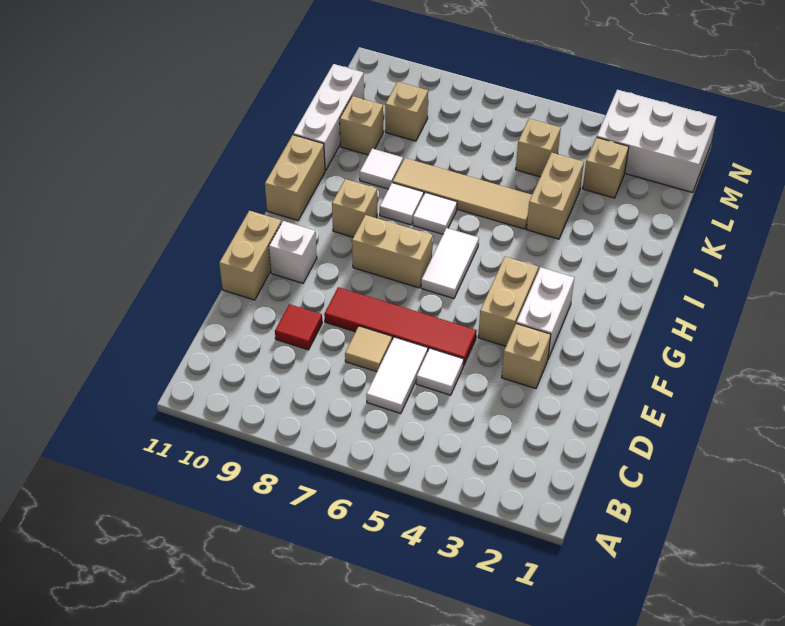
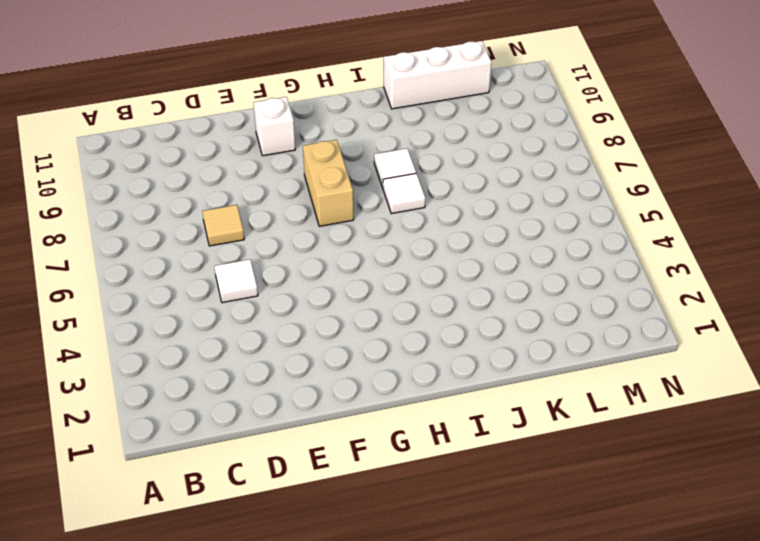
none -> white 1x2 tile [366,337,428,414]
none -> red 1x1 tile [275,304,322,350]
none -> tan 1x1 brick [502,324,551,389]

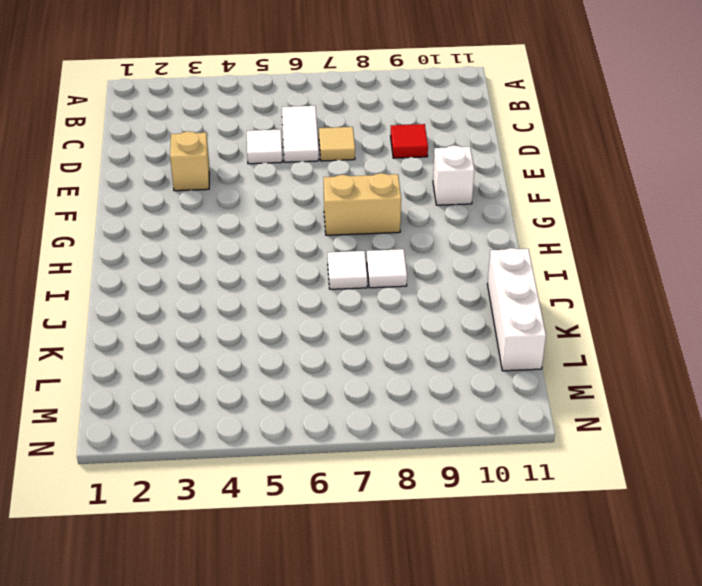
none -> red 1x4 tile [324,287,477,366]
none -> tan 1x2 brick [219,211,281,300]
none -> white 1x2 brick [516,267,574,359]

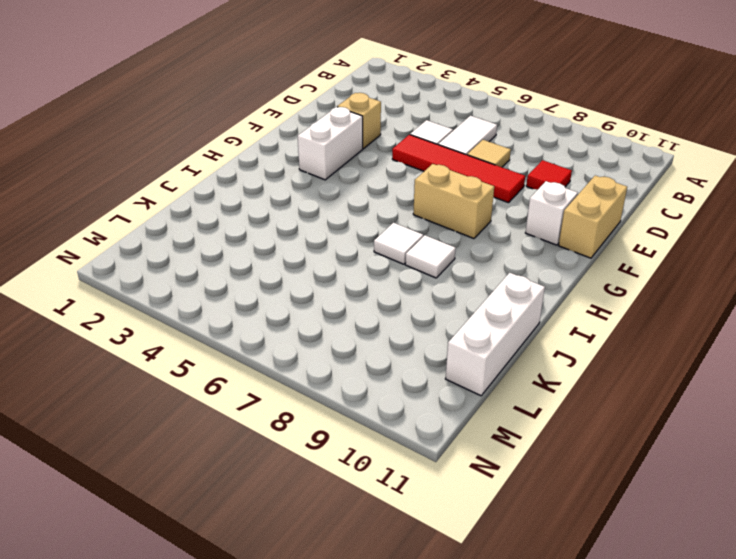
none -> tan 1x2 brick [478,257,538,346]
none -> white 1x2 tile [421,228,479,298]
none -> tan 1x1 brick [332,179,377,237]

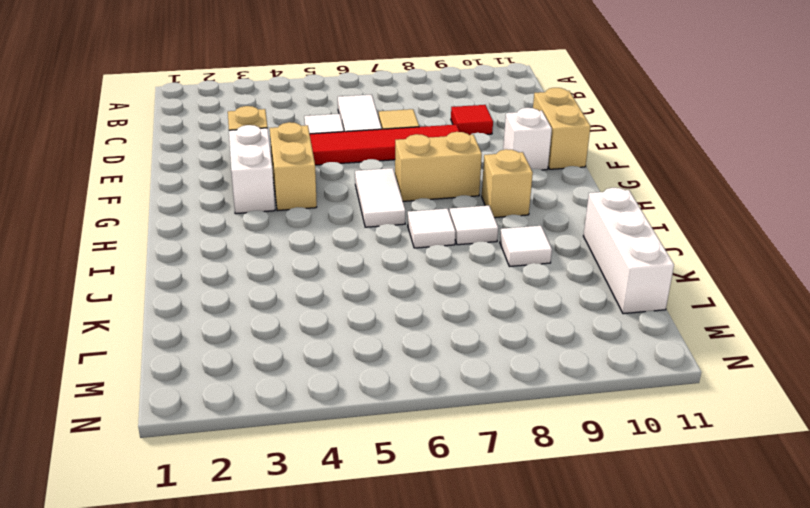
none -> tan 1x2 brick [265,135,325,221]
none -> tan 1x2 brick [527,153,584,239]
none -> tan 1x4 tile [393,158,532,229]

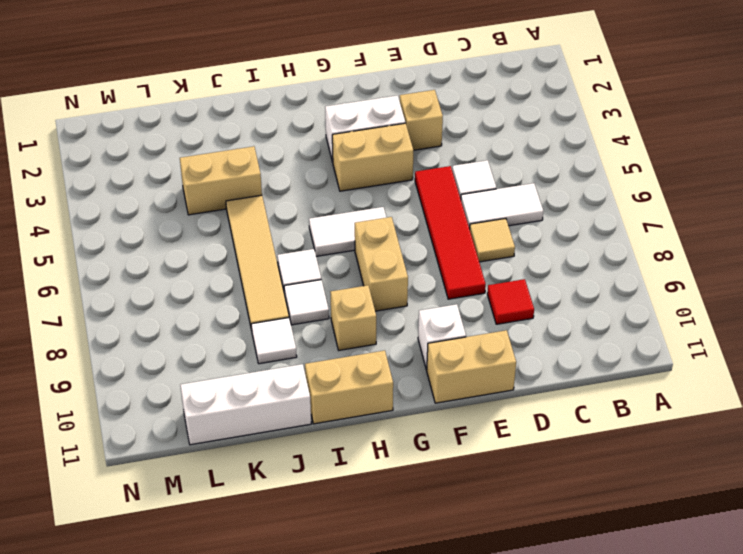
none -> tan 1x1 brick [340,96,383,155]
none -> tan 1x1 brick [583,137,629,198]
none -> tan 1x1 brick [516,119,561,177]

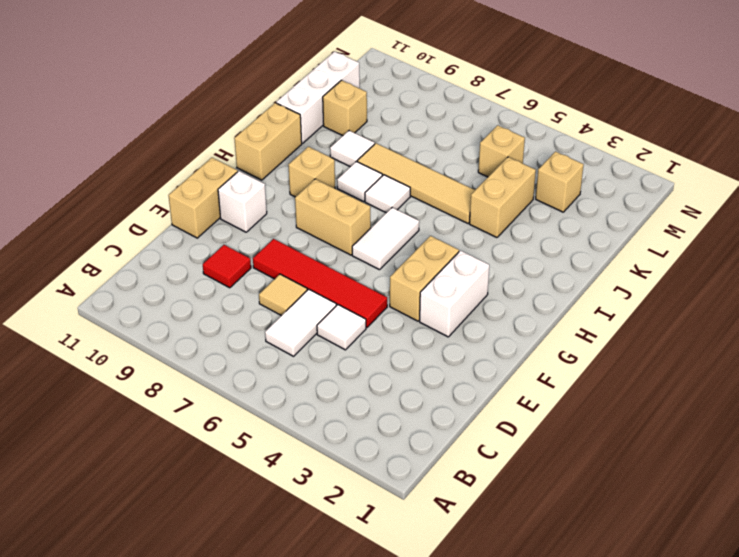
none -> tan 1x1 brick [502,324,551,389]
none -> tan 1x1 brick [385,82,428,141]
none -> white 2x3 brick [597,90,717,192]

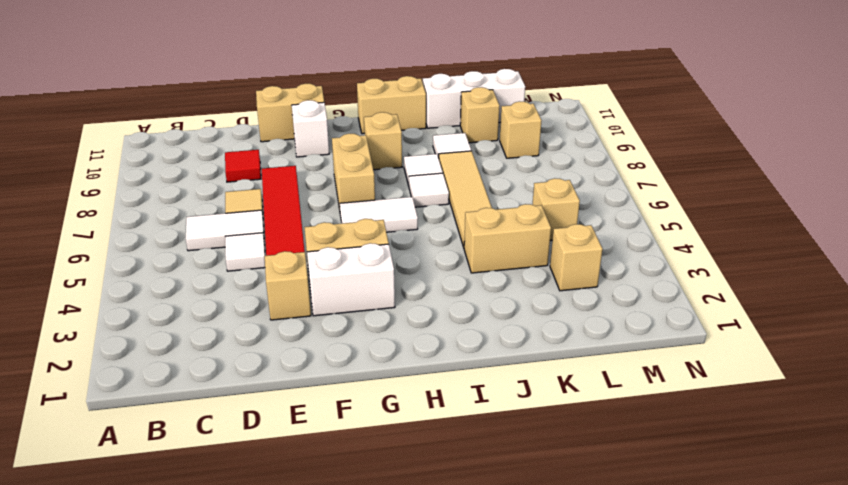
none -> white 2x3 brick [597,90,717,192]

